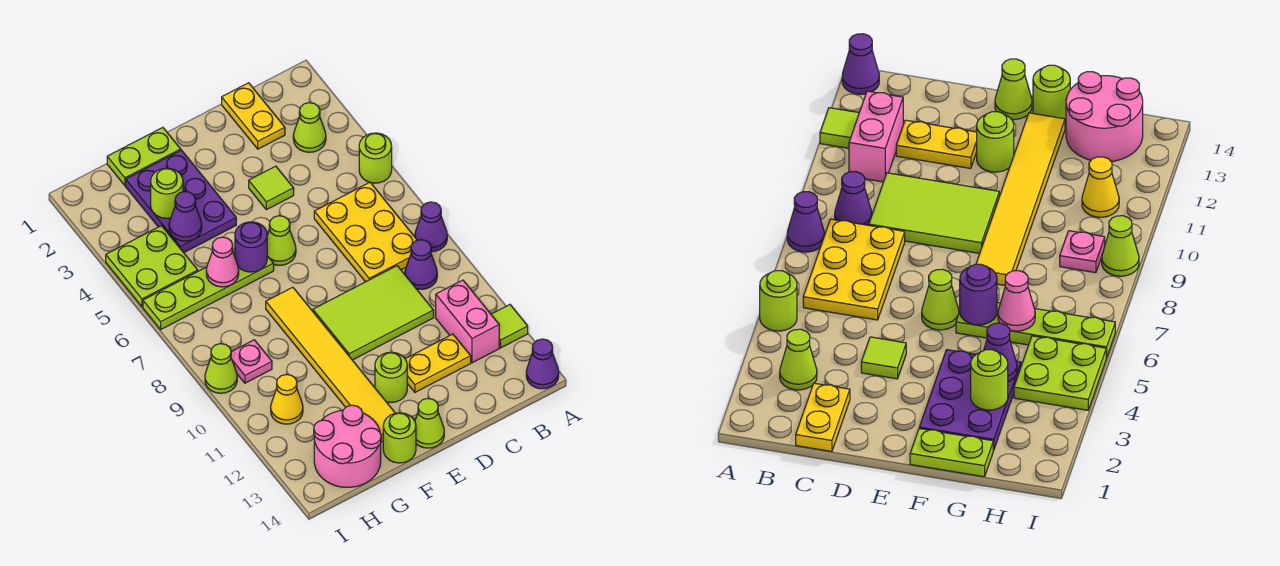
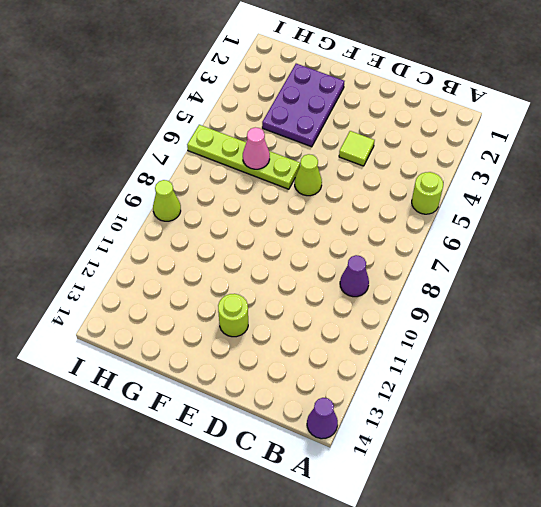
none -> purple 1x1 cone [415,202,447,252]
none -> lime 1x1 tile [491,305,528,348]
none -> lime 1x1 cone [293,103,326,152]

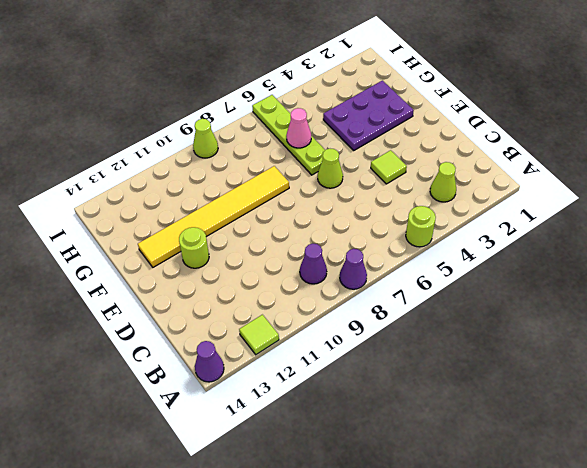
none -> yellow 2x3 plate [314,182,417,282]
none -> pink 1x2 brick [436,280,499,363]
none -> yellow 1x2 plate [222,83,285,149]

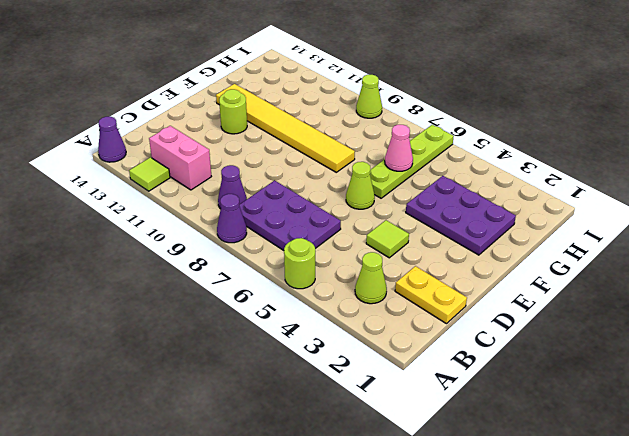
purple 2x3 plate [239,180,341,250] -> yellow 2x3 plate [314,182,417,282]
none -> lime 2x3 tile [313,266,434,360]
none -> yellow 1x2 plate [405,334,471,392]
none -> lime 1x1 cone [415,398,444,448]

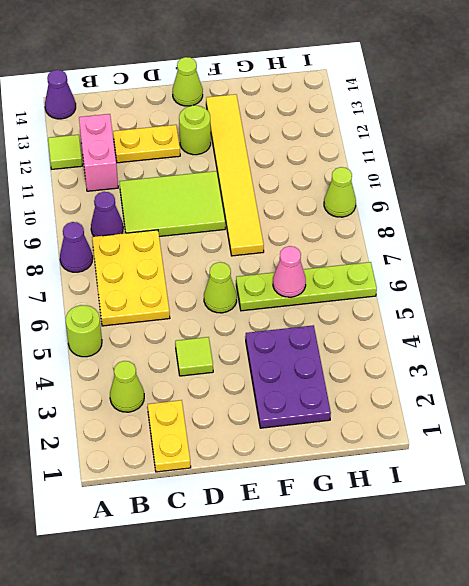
none -> lime 1x2 plate [107,127,181,186]
none -> lime 1x1 round brick [383,413,416,463]
none -> pink 2x2 round brick [314,405,381,487]

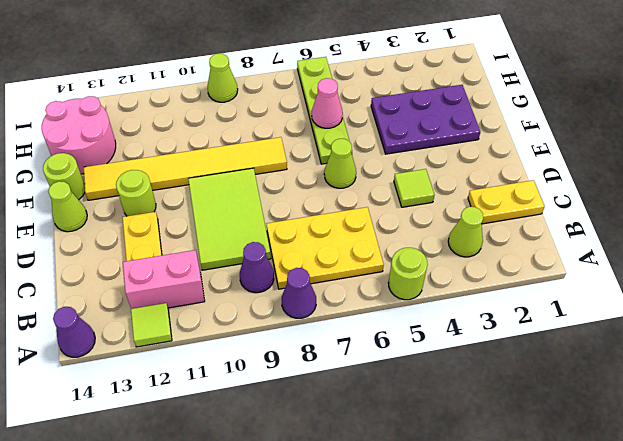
none -> lime 1x2 plate [107,127,181,186]
none -> lime 2x2 plate [106,226,198,307]
none -> pink 1x1 plate [231,340,272,383]

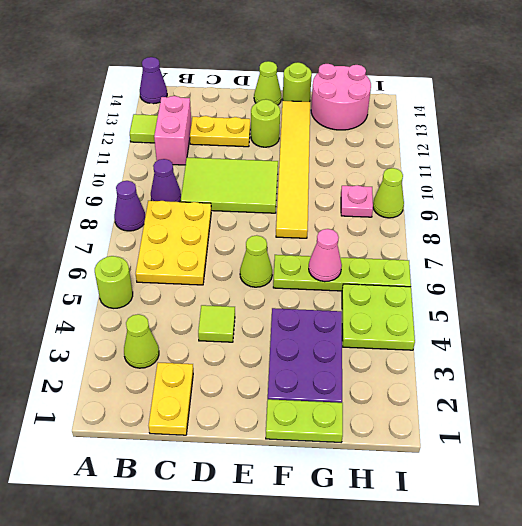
none -> yellow 1x1 cone [271,374,303,424]
none -> purple 1x1 round brick [235,222,267,272]
none -> lime 1x1 round brick [151,168,183,218]

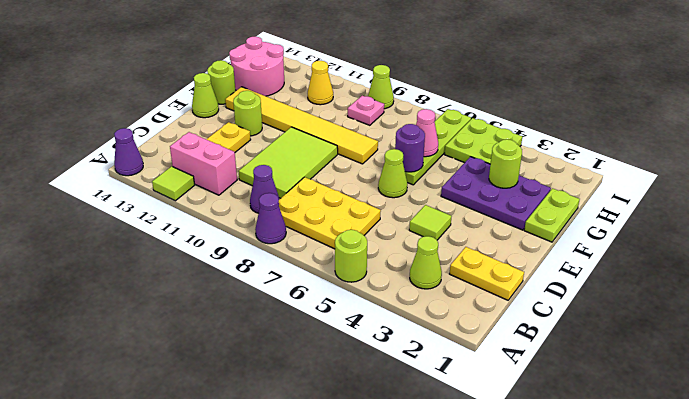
none -> purple 1x1 cone [169,192,202,241]

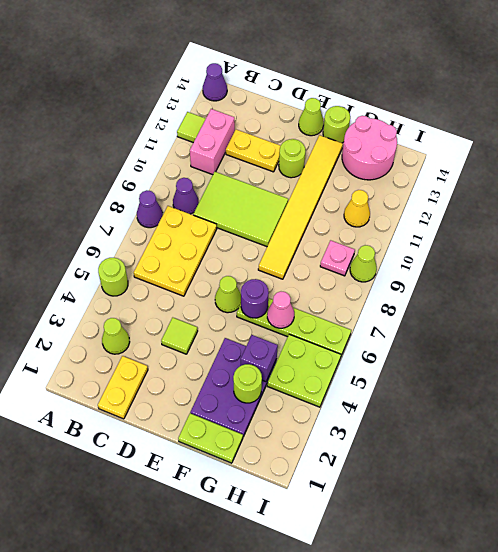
purple 1x1 brick [241,335,278,382] -> purple 1x1 cone [169,192,202,241]

